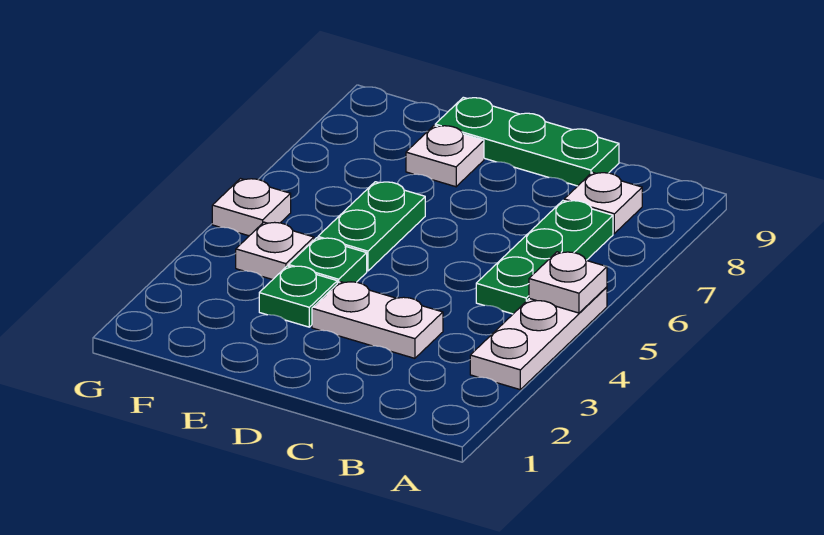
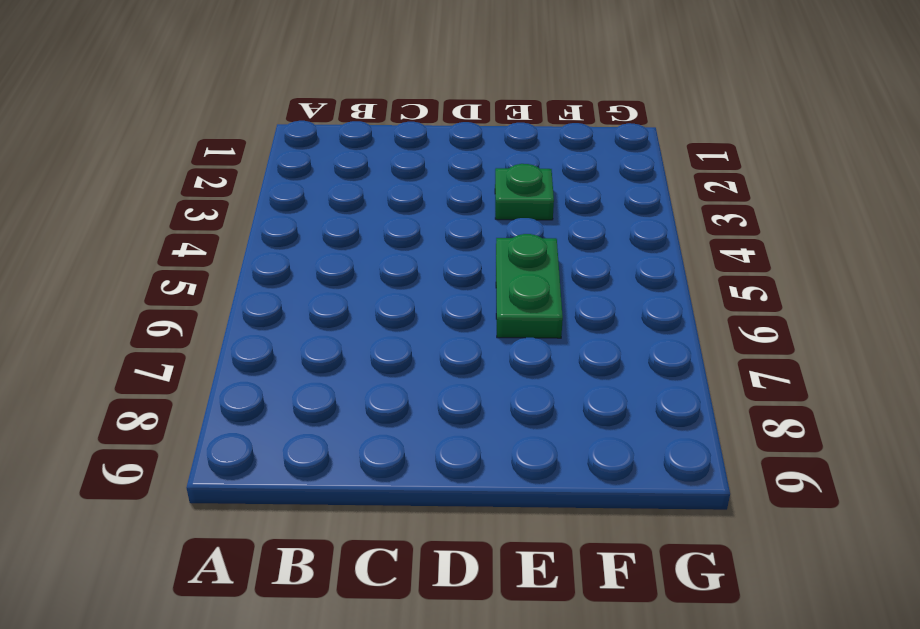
none -> white 1x3 plate [470,287,607,389]
none -> green 1x3 plate [476,201,613,314]
none -> white 1x1 plate [564,172,642,233]

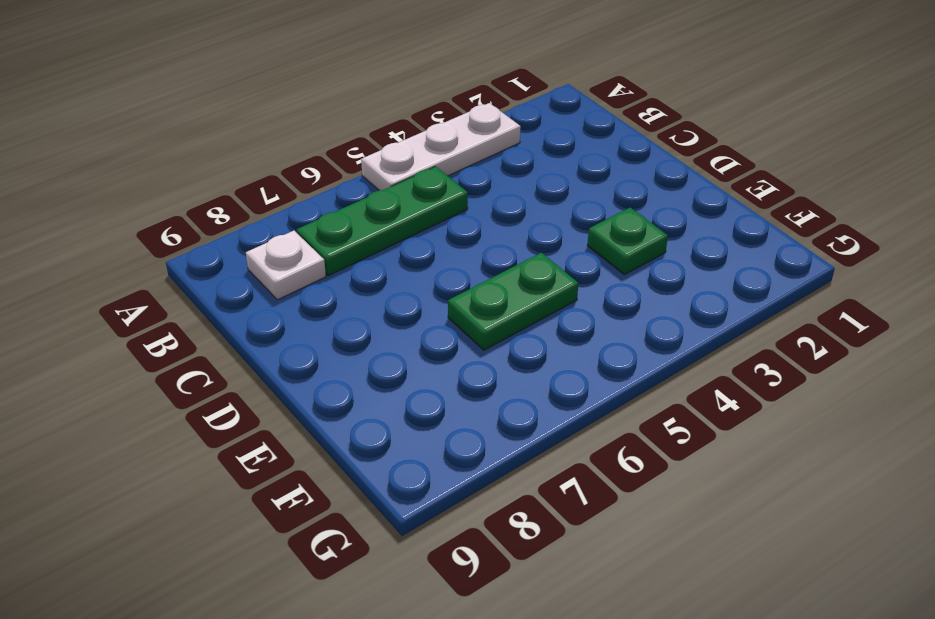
none -> white 1x2 plate [312,282,443,358]
none -> green 1x3 plate [435,97,619,186]
none -> green 1x1 plate [289,238,367,284]

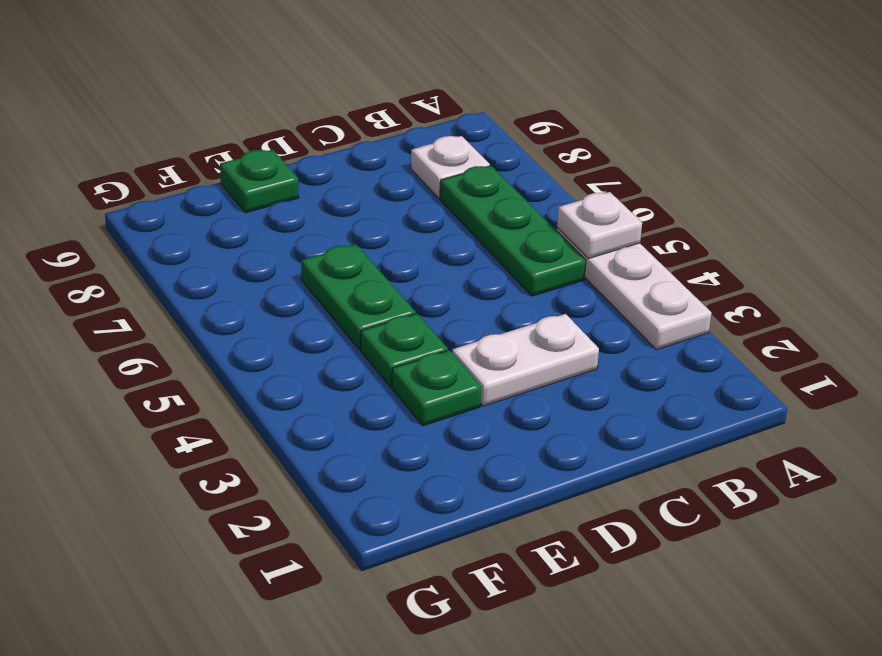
green 1x1 plate [220,150,299,213] -> green 1x3 plate [435,97,619,186]
none -> white 1x1 plate [406,126,484,187]
none -> white 1x1 plate [236,222,314,280]
none -> white 1x1 plate [212,179,291,236]

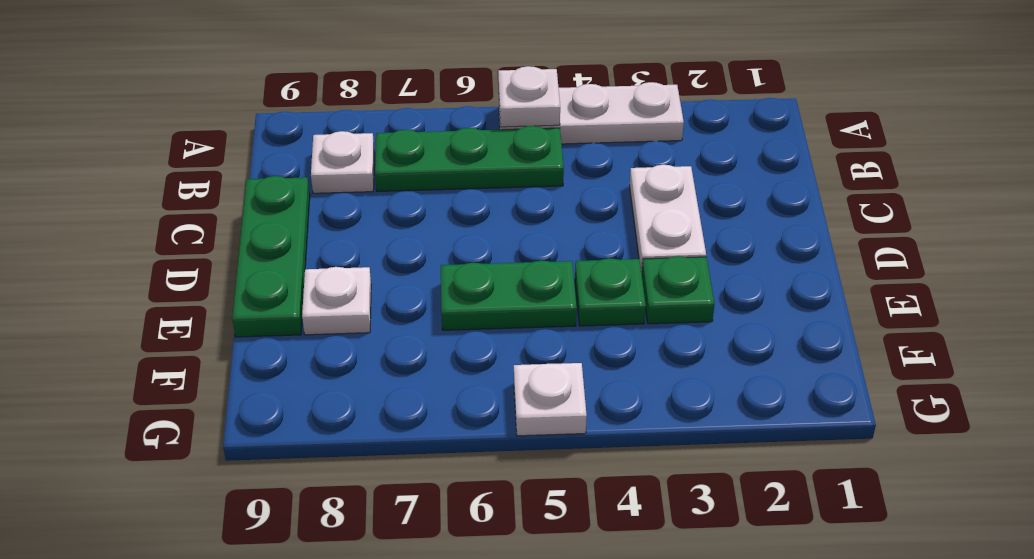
none -> white 1x1 plate [236,222,314,280]

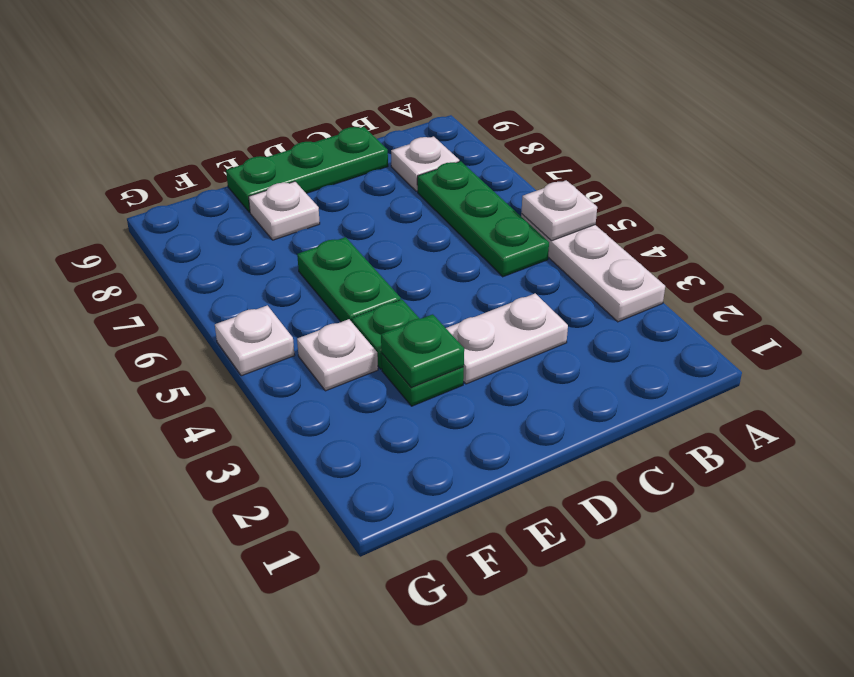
green 1x1 plate [381,314,464,388] -> none

